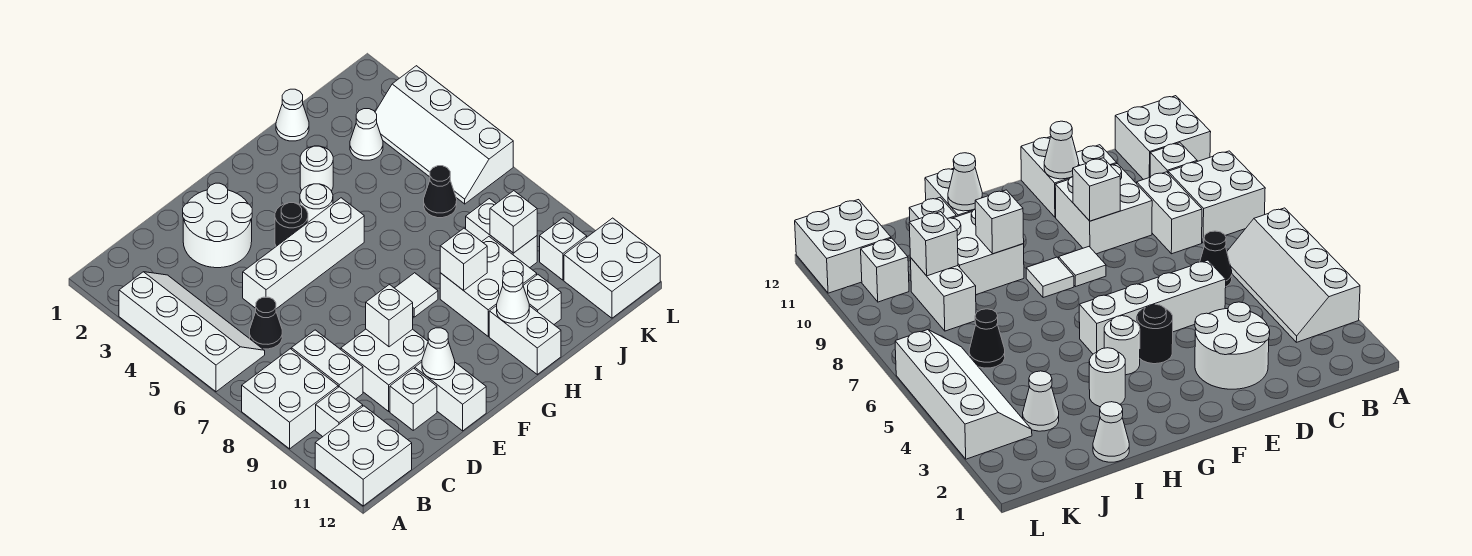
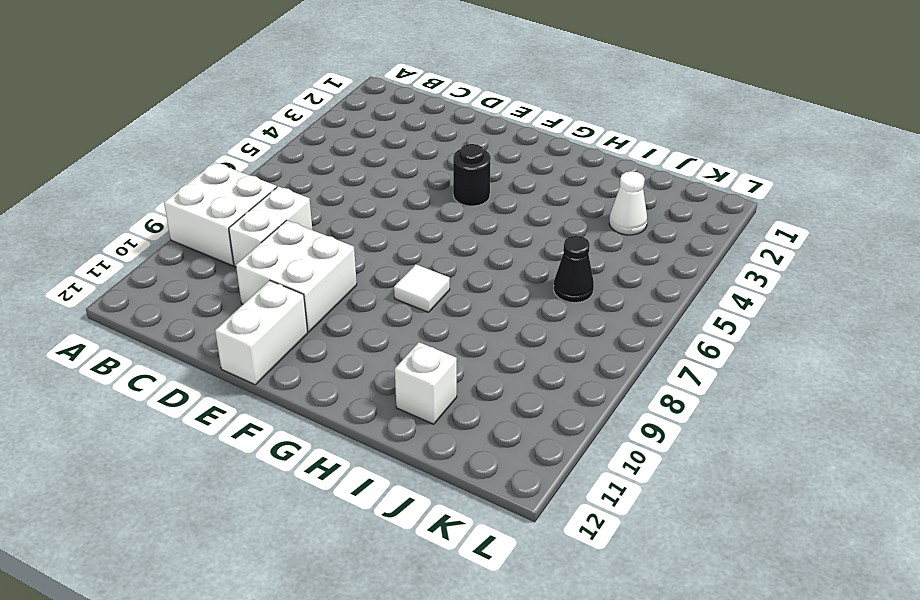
none -> white 2x4 slope [119,272,265,392]
none -> white 2x2 brick [315,406,412,506]
none -> white 1x1 brick [316,387,363,437]
none -> black 1x1 cone [250,297,282,349]

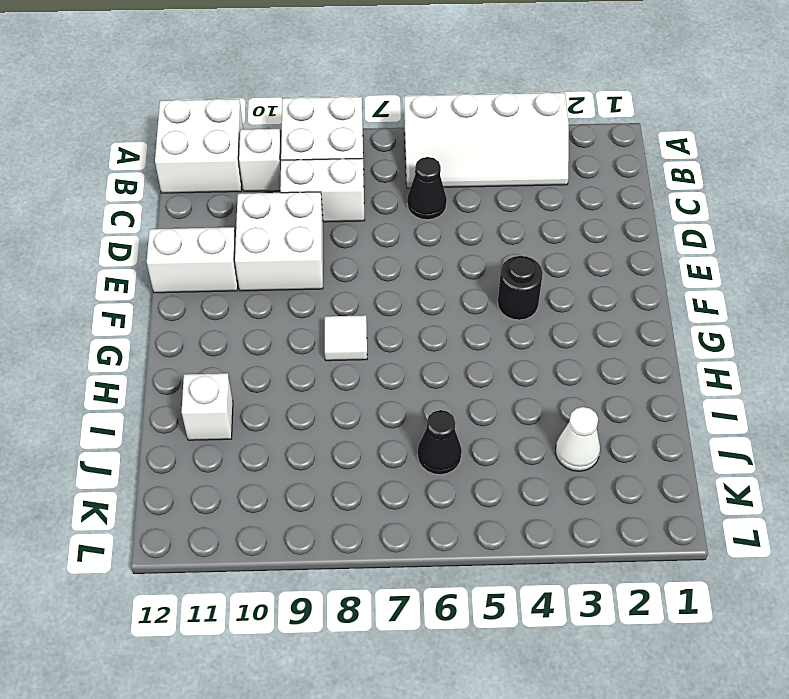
none -> white 2x2 round brick [183,183,252,268]
none -> white 1x4 brick [243,198,364,309]
none -> white 1x1 brick [390,368,437,430]
none -> white 1x1 tile [1059,247,1106,287]

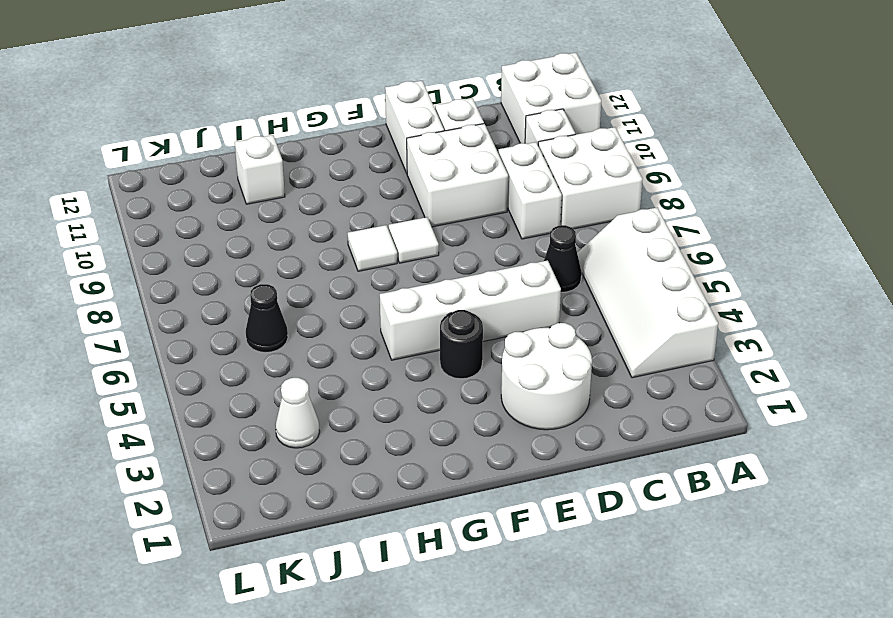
none -> white 1x1 round brick [300,184,333,222]
none -> white 1x1 round brick [300,146,333,191]
none -> white 2x2 brick [440,237,537,336]
none -> white 1x2 brick [489,306,561,374]

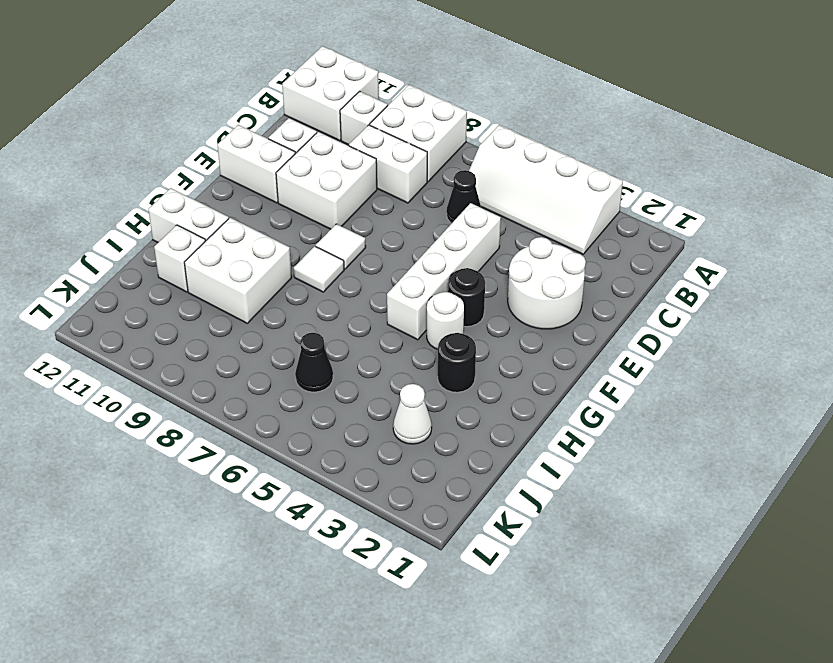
black 1x1 round brick [438,333,476,392] -> white 1x1 round brick [300,146,333,191]
none -> white 1x1 cone [276,89,309,141]
none -> white 1x2 brick [466,199,537,268]
none -> white 2x4 slope [375,66,513,204]
none -> white 1x1 brick [540,218,587,280]

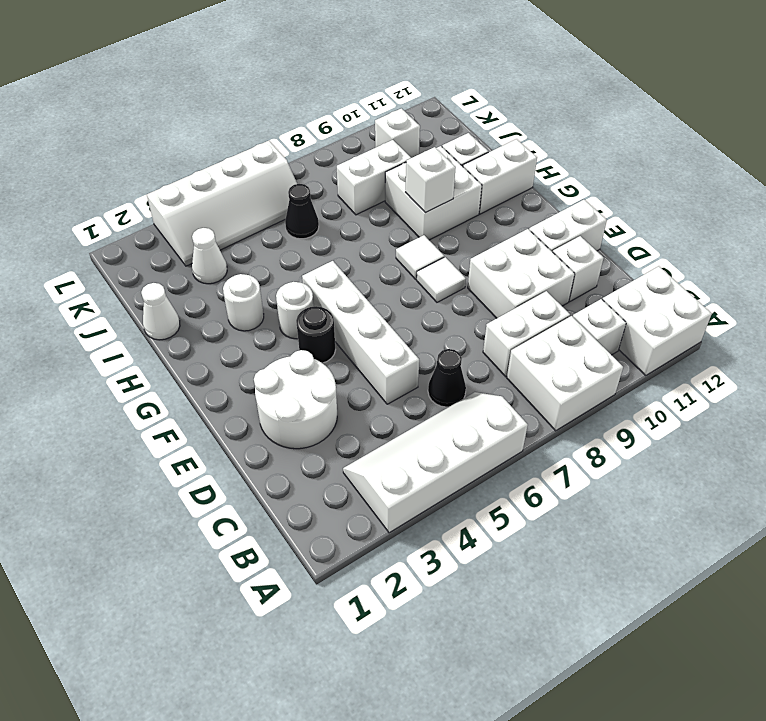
none -> white 2x2 brick [564,218,660,318]
none -> white 1x1 brick [366,285,413,347]
none -> white 1x1 cone [422,328,455,380]
none -> white 1x1 cone [497,272,529,323]

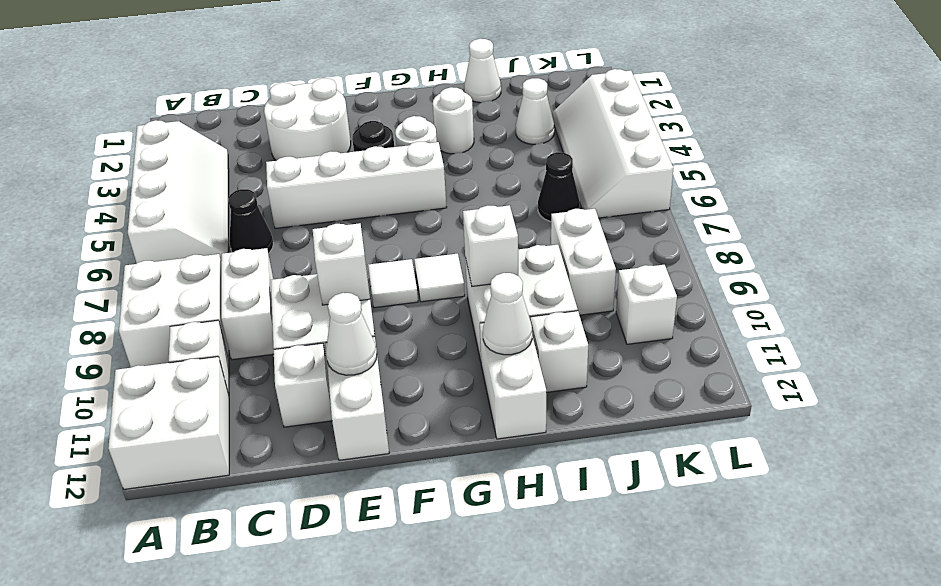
none -> white 2x2 brick [564,218,660,318]
none -> white 1x1 brick [490,191,537,253]

